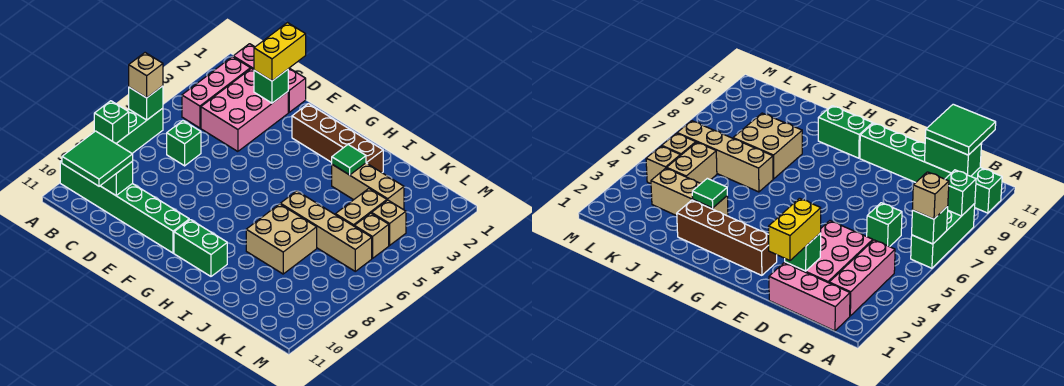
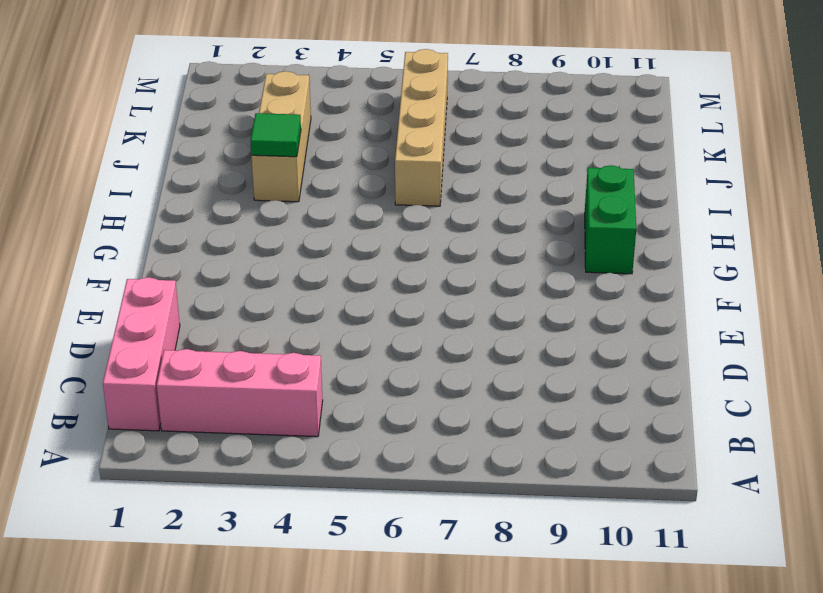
none -> green 1x3 brick [116,108,163,153]
none -> green 1x6 brick [60,160,189,253]
none -> pink 2x3 brick [201,68,288,151]

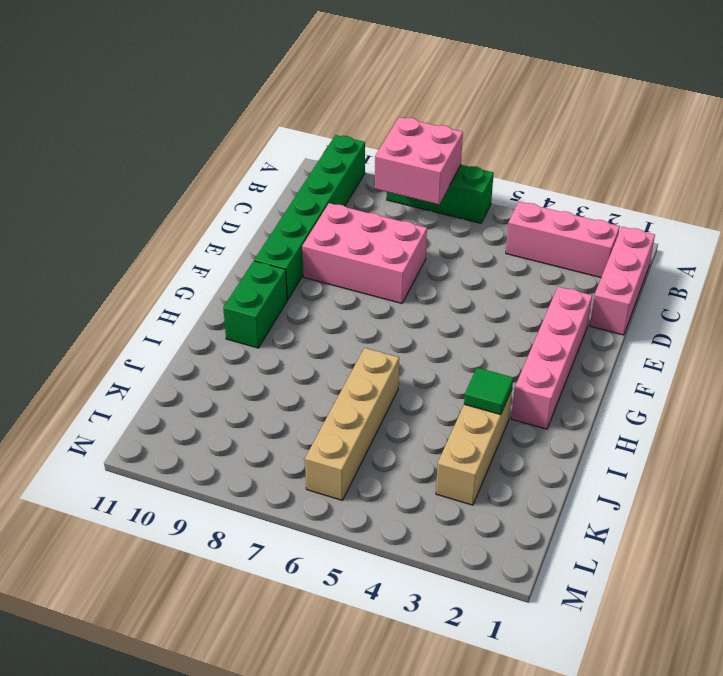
pink 2x2 brick [375,117,463,204] -> green 1x1 brick [94,101,129,143]
pink 2x3 brick [302,203,427,303] -> pink 2x3 brick moved to [201,68,288,151]
pink 1x4 brick [511,287,592,429] -> brown 1x4 brick [292,104,383,173]
none -> green 1x1 brick [167,121,201,166]
none -> tan 2x2 brick [246,204,317,274]
none -> tan 1x2 brick [335,189,387,226]

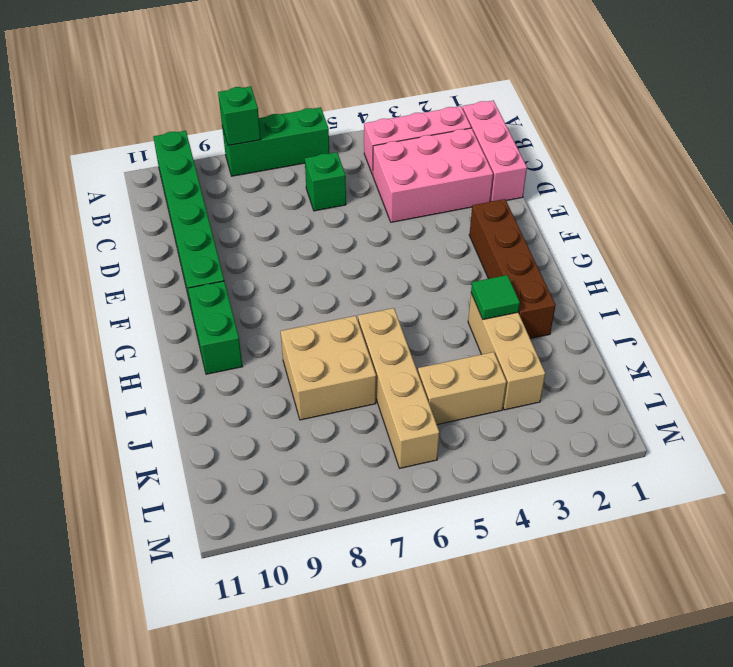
none -> tan 1x1 brick [372,200,406,245]
none -> tan 1x1 brick [354,213,389,258]
none -> green 1x1 brick [129,86,163,120]

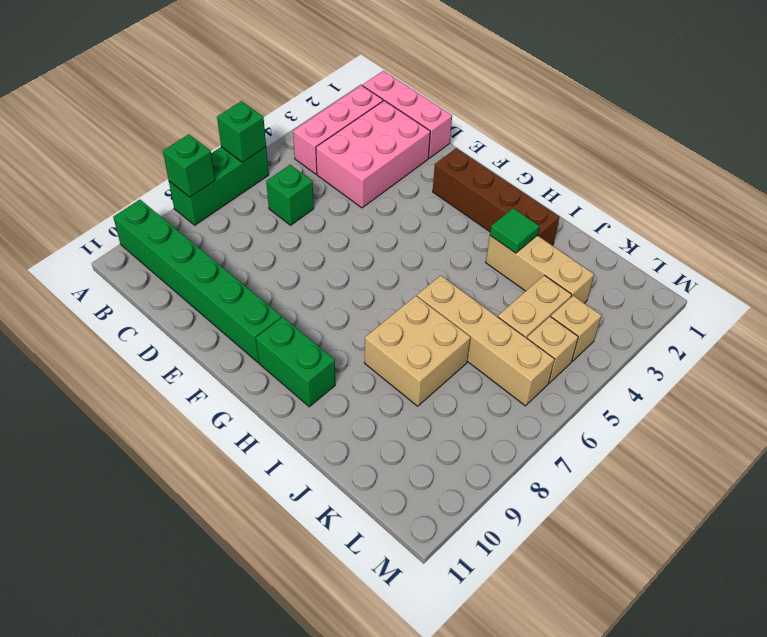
none -> green 1x2 brick [100,162,133,195]
none -> green 1x1 brick [254,69,288,103]
none -> tan 1x1 brick [129,53,163,98]

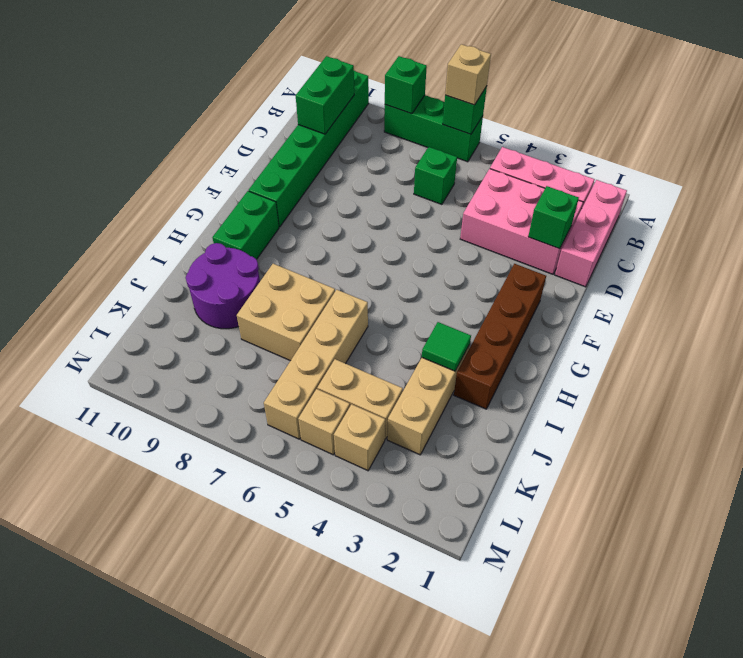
purple 2x2 round brick [186,243,260,329] -> none
none -> green 2x2 tile [62,131,133,186]
none -> yellow 1x2 brick [254,23,306,81]

